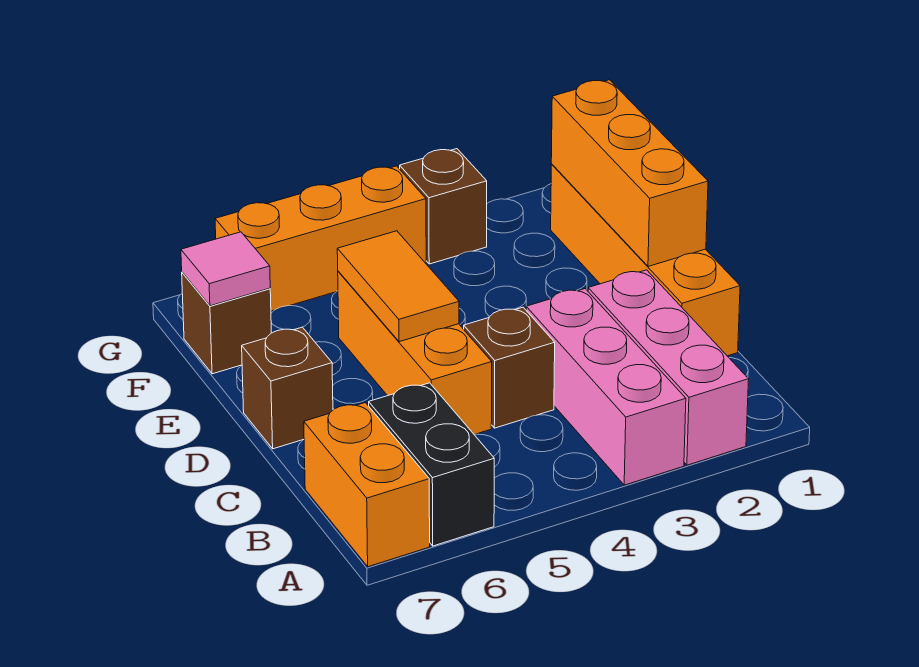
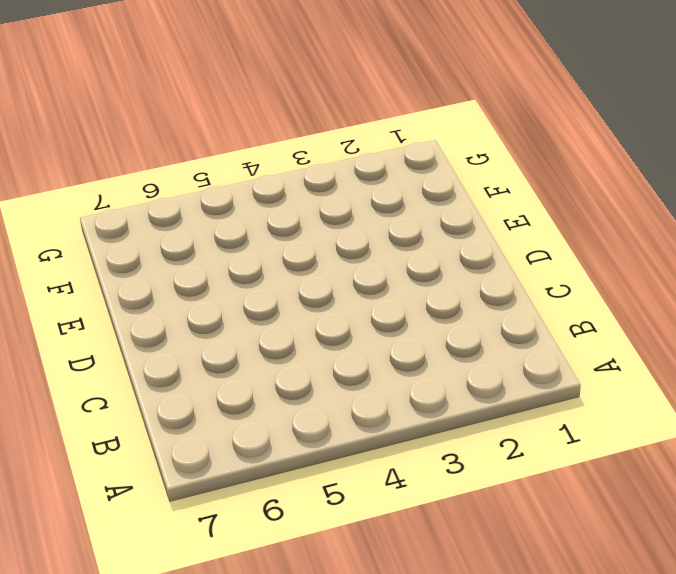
none -> pink 1x3 brick [588,270,749,465]
none -> pink 1x3 brick [526,289,686,485]
none -> black 1x2 brick [369,383,494,546]

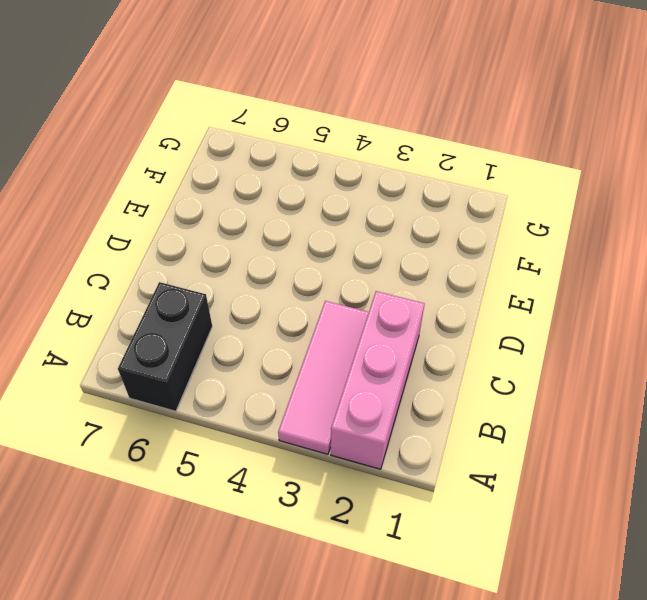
pink 1x3 tile [278,301,369,454] -> pink 1x3 brick [526,289,686,485]
none -> orange 1x2 brick [304,403,430,567]
none -> orange 1x4 brick [551,164,740,356]
none -> brown 1x1 brick [464,307,555,428]

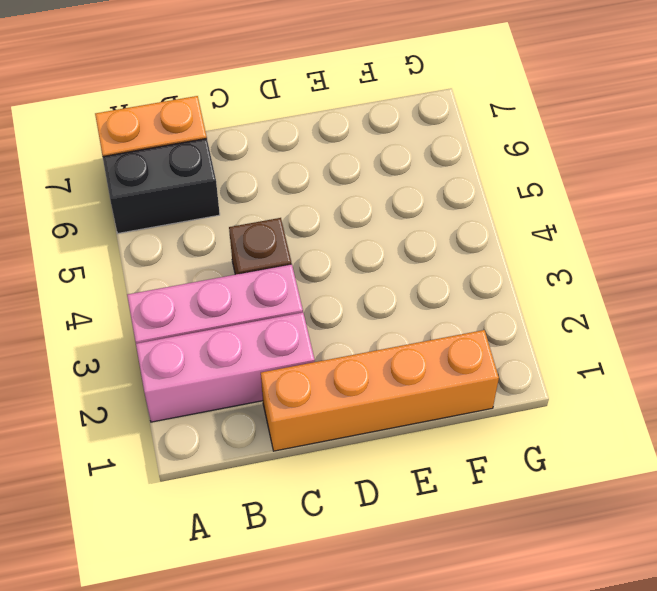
none -> orange 1x3 brick [338,271,492,435]
none -> brown 1x1 brick [242,327,333,449]
none -> brown 1x1 brick [182,272,271,374]

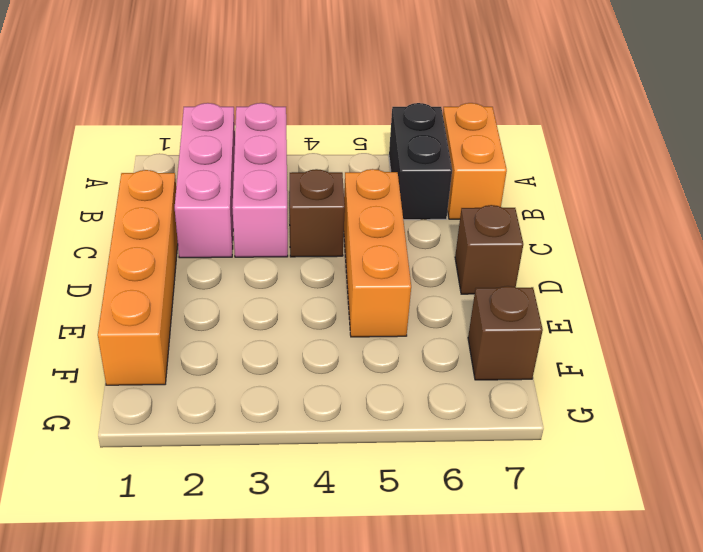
none -> brown 1x1 brick [400,149,487,264]
none -> orange 1x3 brick [215,166,426,311]
none -> orange 1x3 brick [551,80,708,266]

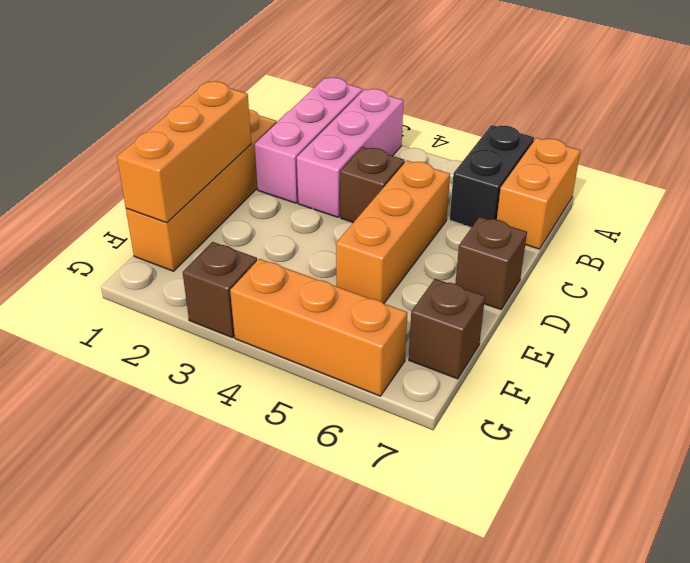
none -> orange 1x2 tile [337,231,459,342]
none -> pink 1x1 tile [181,232,270,306]

